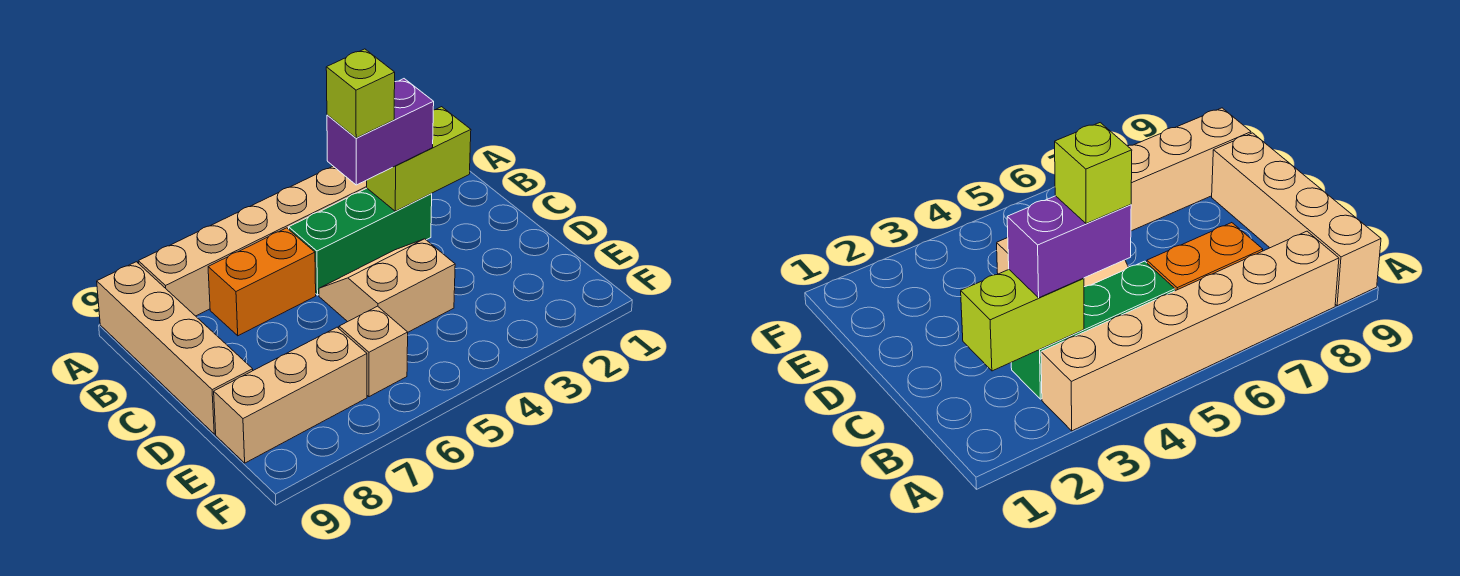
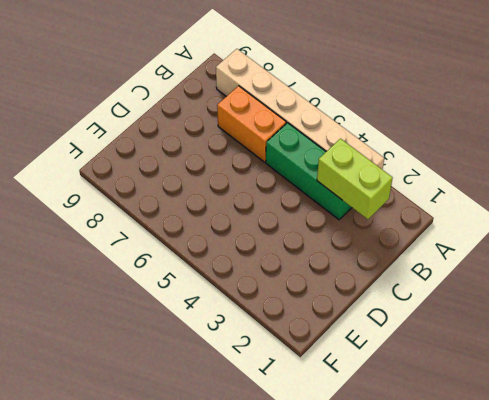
none -> tan 1x4 brick [97,262,253,434]
none -> tan 2x2 slope [319,239,455,332]

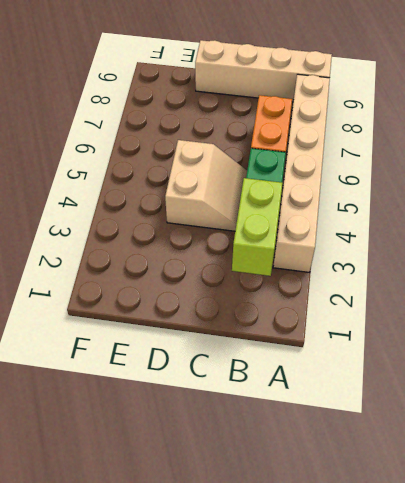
none -> tan 1x1 brick [339,306,408,397]
none -> tan 1x3 brick [214,327,367,463]

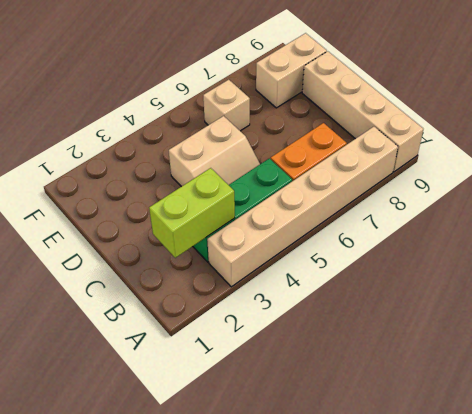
tan 1x2 brick [256,33,327,108] -> tan 1x3 brick [214,327,367,463]
none -> purple 1x2 brick [327,79,434,185]
none -> lime 1x1 brick [326,49,395,138]

